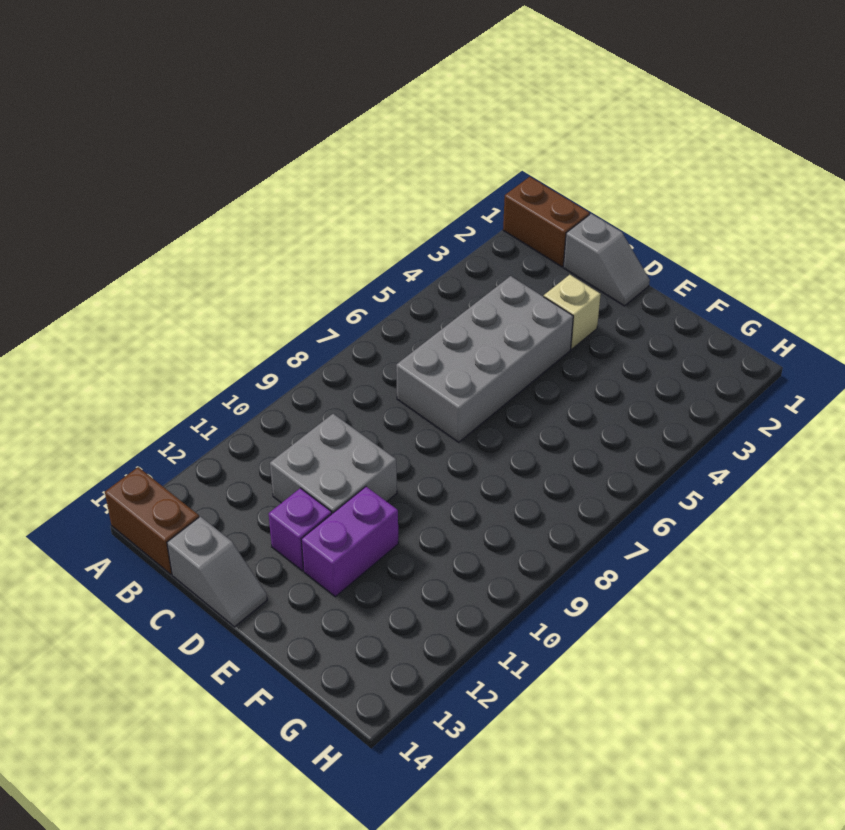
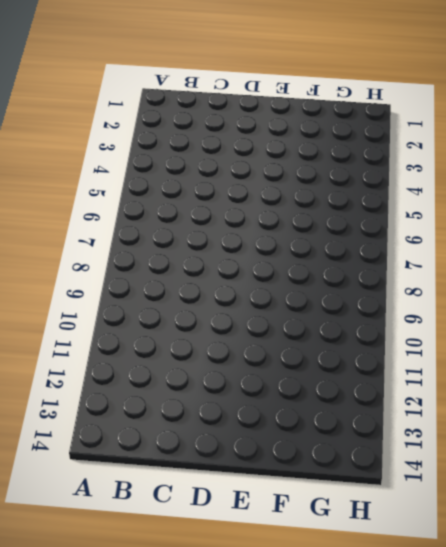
none -> brown 1x2 brick [503,177,590,267]
none -> brown 1x2 brick [105,467,199,574]

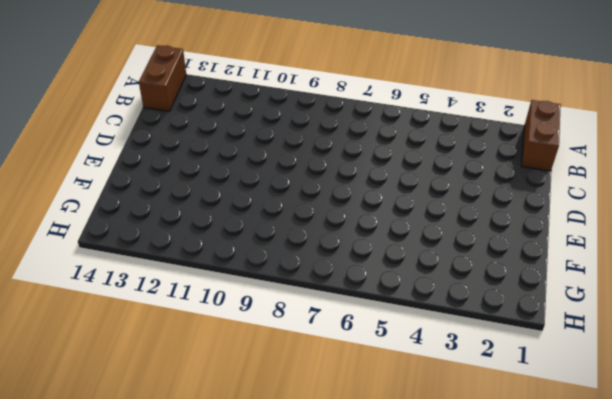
none -> grey 1x2 slope [563,214,650,306]
none -> grey 2x4 brick [396,276,573,442]

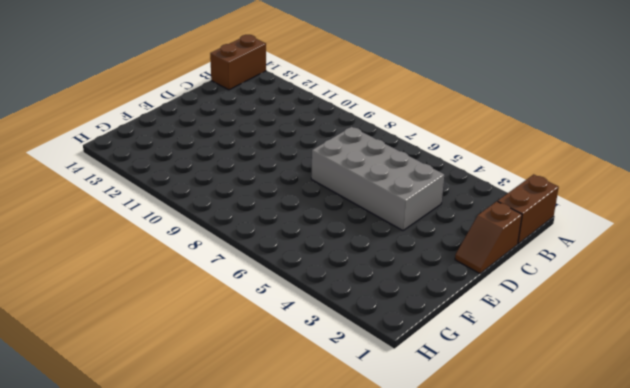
brown 1x2 slope [455,201,522,274] -> grey 1x2 slope [563,214,650,306]
none -> grey 2x2 brick [270,414,397,513]
none -> grey 1x2 slope [167,516,267,627]

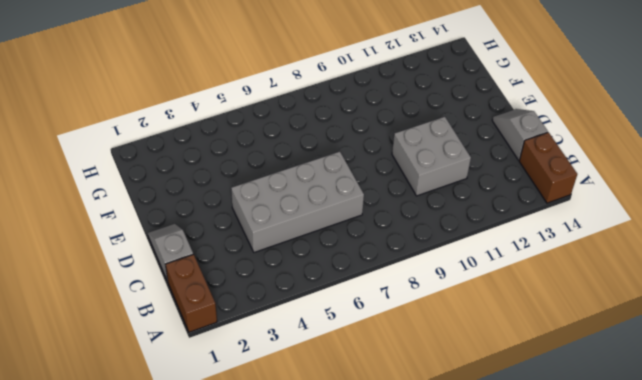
none -> tan 1x1 brick [544,275,601,349]
none -> purple 1x1 brick [269,488,332,571]

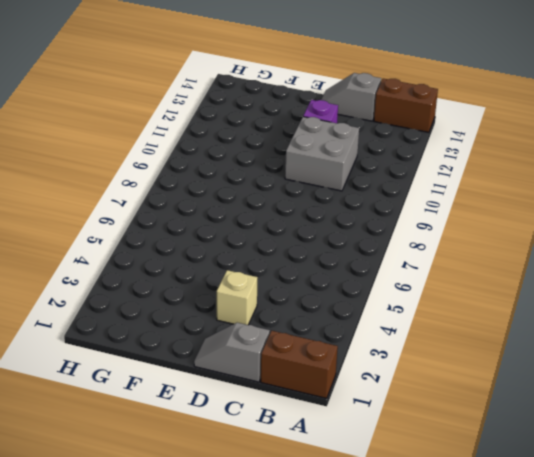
none -> grey 2x4 brick [396,276,573,442]
none -> purple 1x2 brick [301,487,398,597]

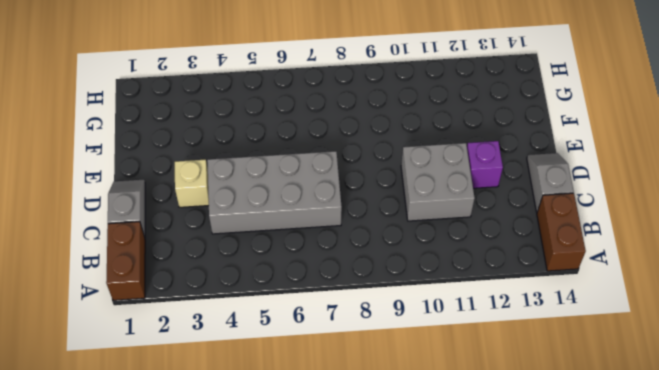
none -> purple 1x2 brick [301,487,398,597]

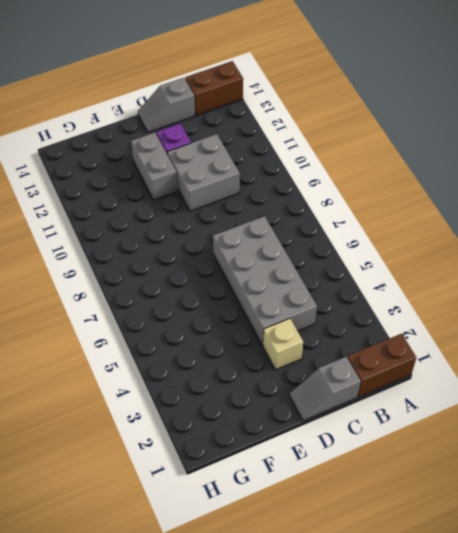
grey 1x2 brick [131,133,178,200] -> purple 1x2 brick [301,487,398,597]

